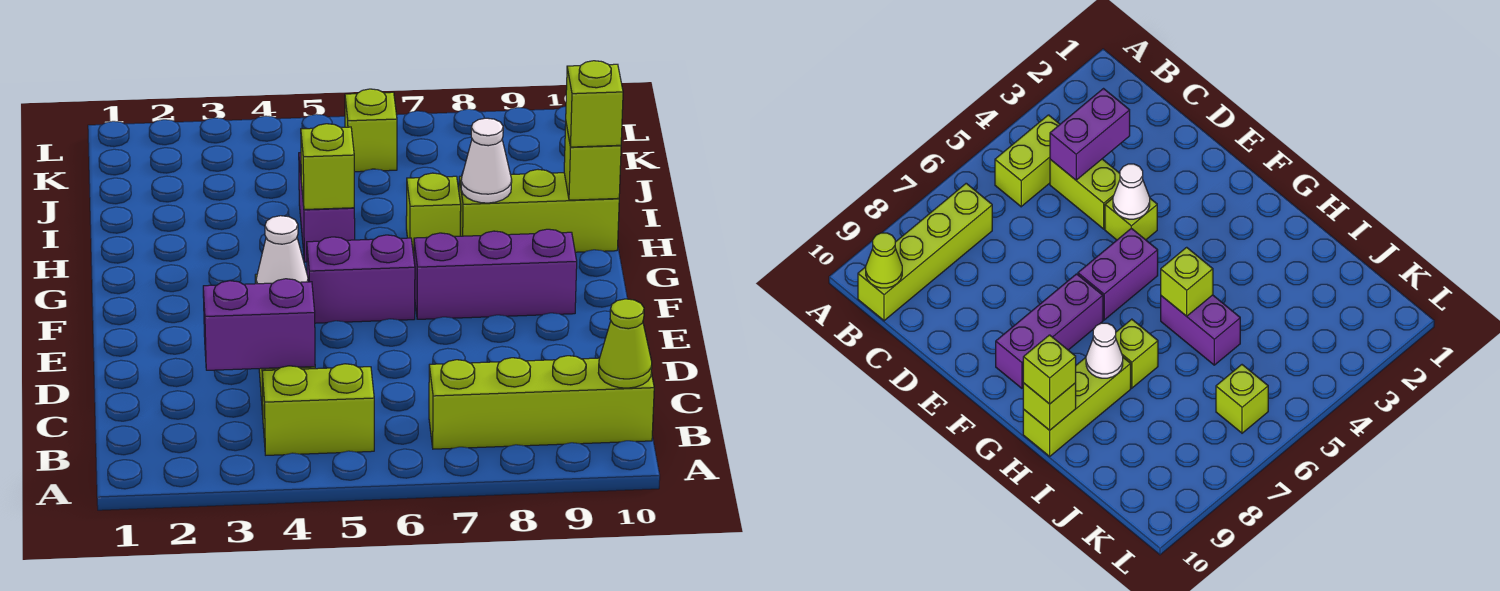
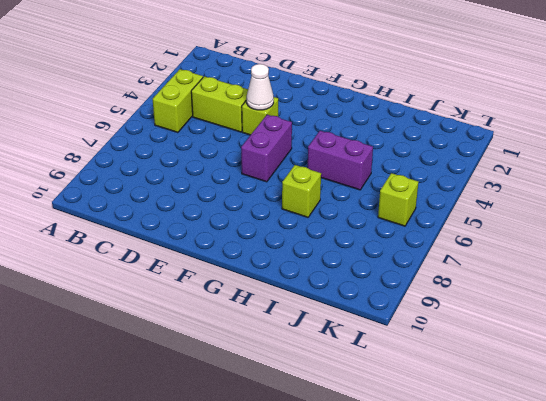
none -> lime 1x4 brick [429,356,654,449]
none -> purple 1x3 brick [414,229,577,319]
none -> lime 1x3 brick [459,170,619,252]

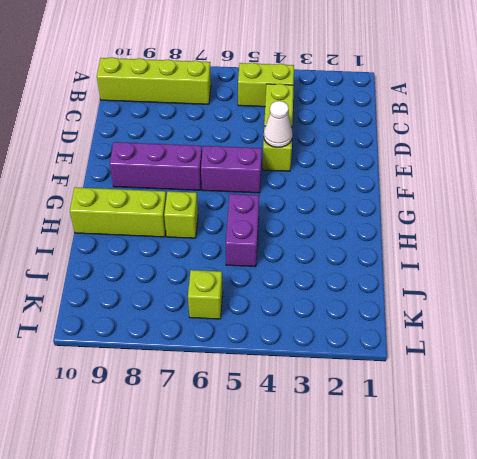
none -> lime 1x1 cone [598,299,652,388]
none -> purple 1x2 brick [203,279,315,370]
none -> lime 1x1 brick [301,124,354,210]

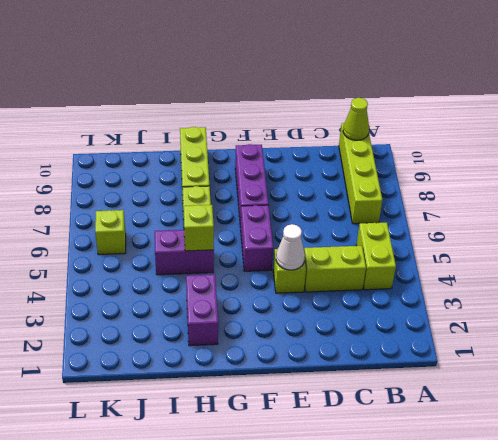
purple 1x2 brick [186,274,218,346] -> purple 1x2 brick moved to [203,279,315,370]
none -> white 1x1 cone [461,118,512,203]
none -> lime 1x1 brick [564,124,621,200]
none -> lime 1x1 brick [566,61,623,147]

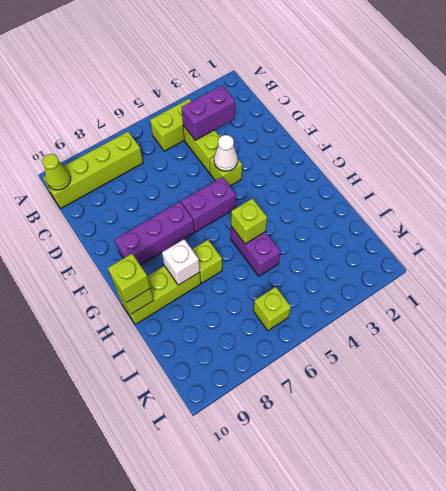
white 1x1 brick [162,239,200,285] -> white 1x1 cone [461,118,512,203]

